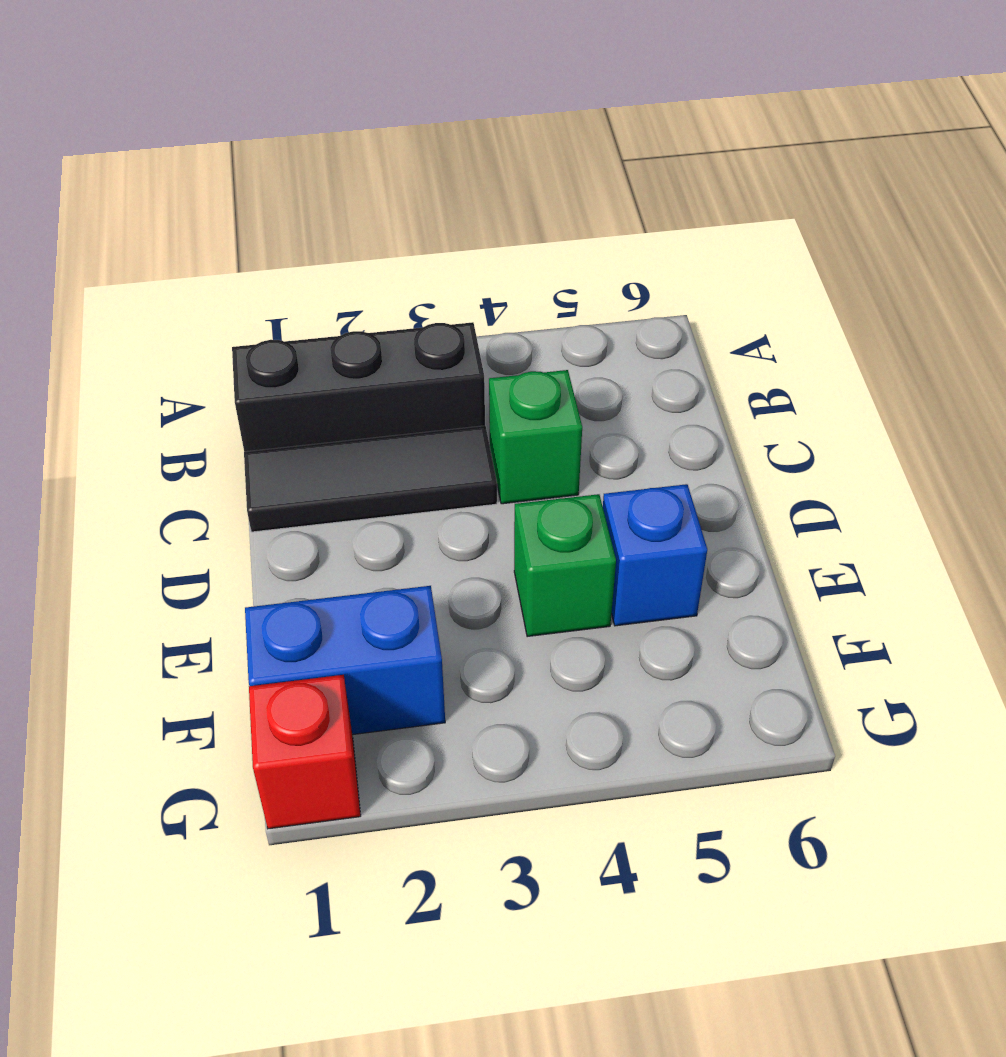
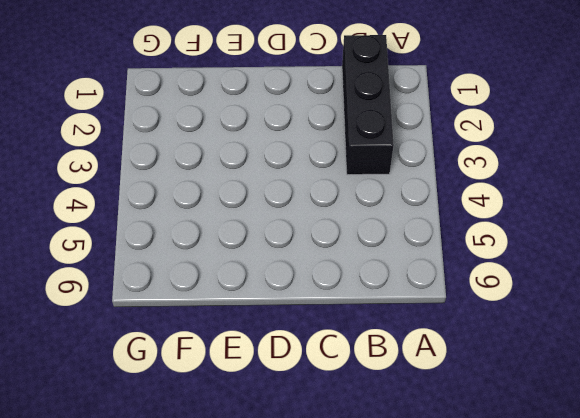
none -> black 1x3 tile [244,426,497,532]
none -> green 1x1 brick [489,370,582,504]

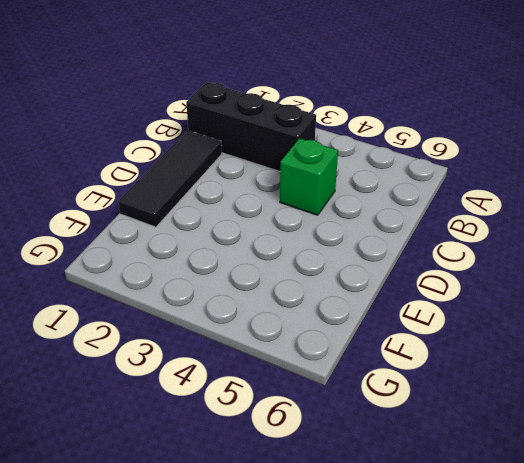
black 1x3 tile [118,130,222,227] -> black 1x3 tile turned to [244,426,497,532]
none -> green 1x1 brick [514,494,616,637]
none -> blue 1x1 brick [603,484,707,626]

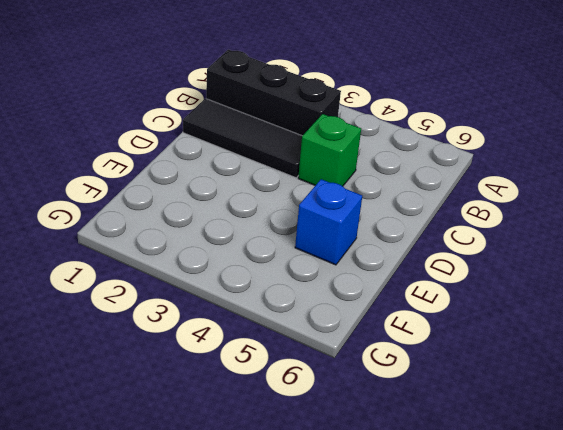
none -> green 1x1 brick [514,494,616,637]
none -> blue 1x2 brick [245,586,445,735]

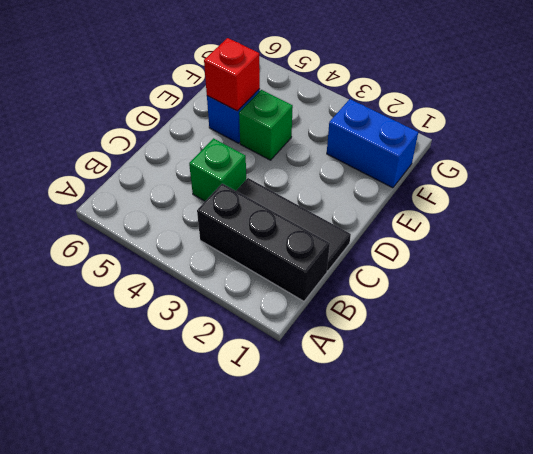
red 1x1 brick [204,38,260,111] -> red 1x1 brick moved to [249,675,361,829]

